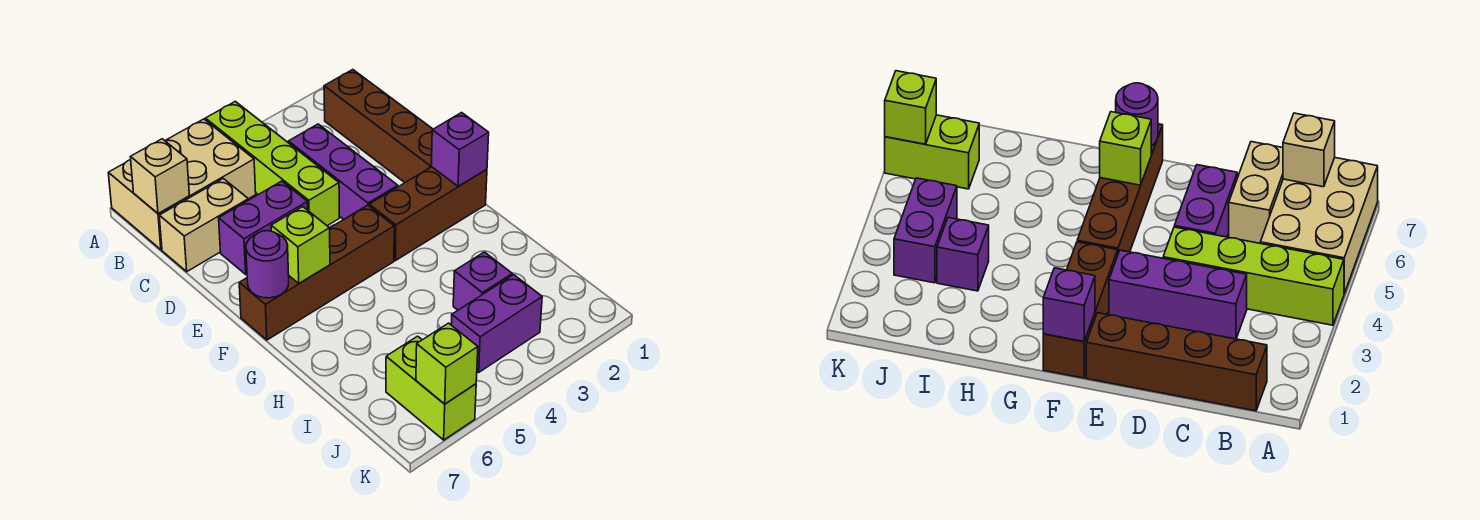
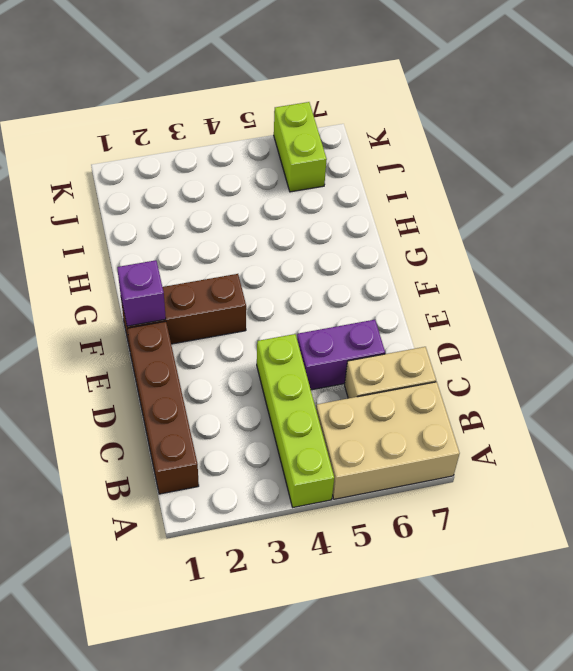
none -> purple 1x3 brick [289,124,398,220]
none -> brown 1x4 brick [239,205,394,340]
none -> purple 1x1 brick [453,252,512,310]

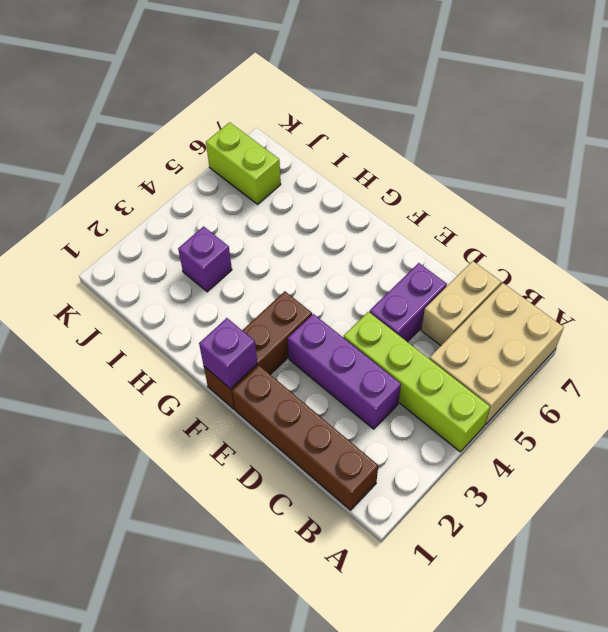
none -> brown 1x4 brick [239,205,394,340]
none -> purple 1x2 brick [451,275,542,372]
none -> tan 1x1 brick [130,139,189,214]

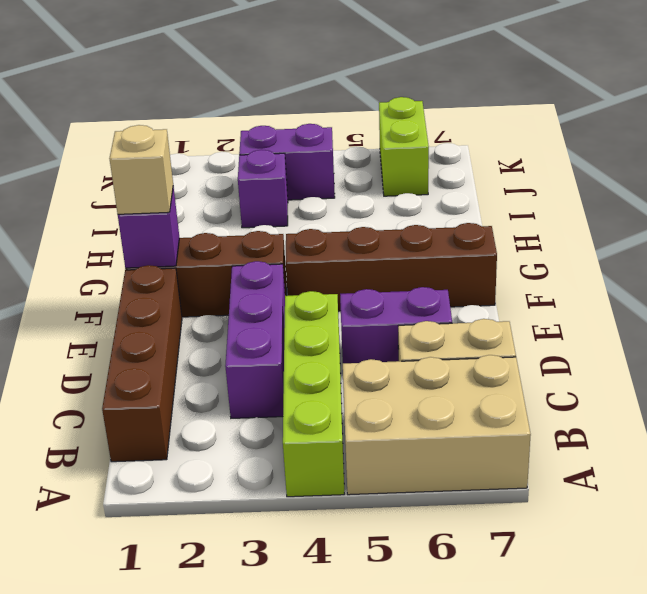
tan 1x1 brick [109,125,173,214] -> tan 1x1 brick moved to [130,139,189,214]
none -> lime 1x1 brick [271,207,330,283]
none -> purple 1x1 round brick [246,231,289,298]
none -> lime 1x1 brick [416,323,478,404]

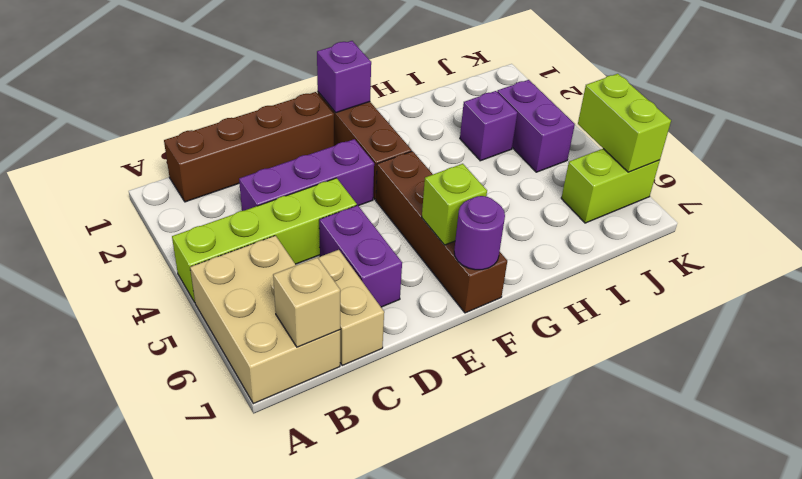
lime 1x2 brick [578,74,671,172] -> lime 1x1 brick [416,323,478,404]

